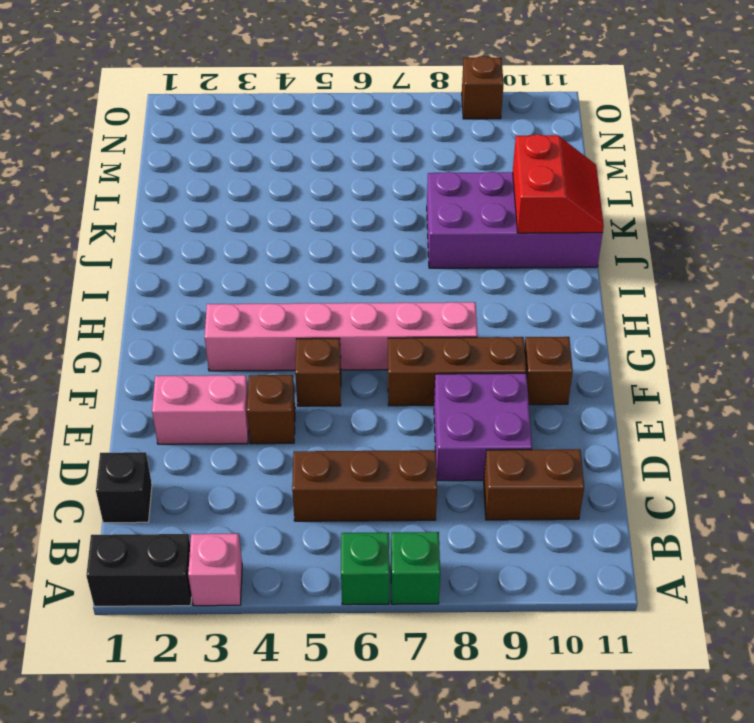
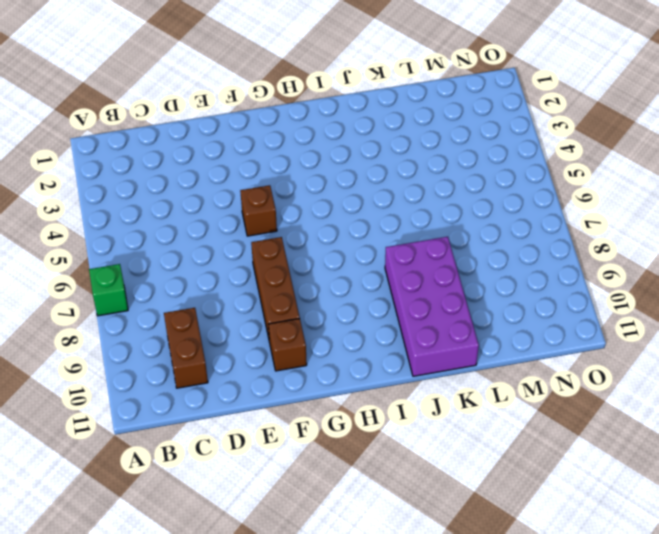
none -> black 1x2 brick [86,534,192,606]
none -> pink 1x1 brick [188,534,242,606]
none -> green 1x1 brick [341,533,389,605]

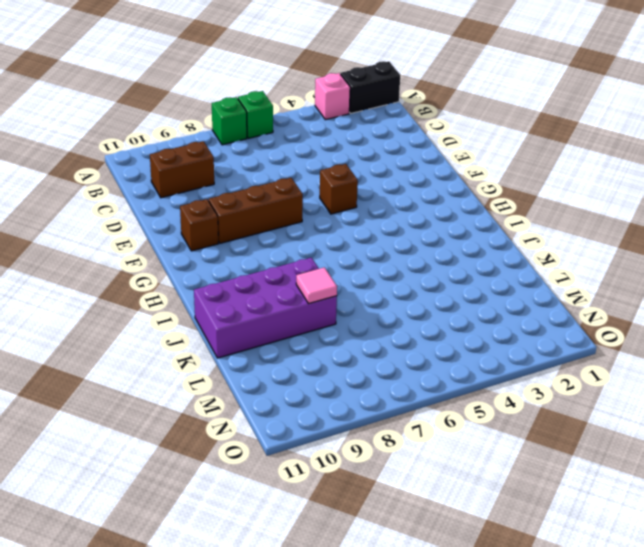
pink 1x1 tile [296,267,337,304] -> none
none -> black 1x1 brick [96,452,152,523]
none -> brown 1x3 brick [292,450,437,521]
none -> purple 2x2 brick [434,373,532,481]

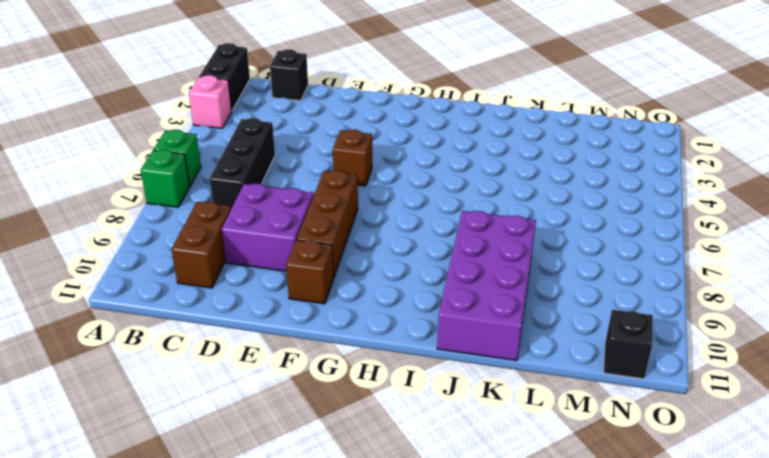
black 1x3 brick [209,118,275,209] -> brown 1x3 brick [292,450,437,521]
black 1x1 brick [604,310,653,379] -> none
none -> pink 1x2 brick [152,375,249,444]
none -> brown 1x1 brick [247,375,295,444]
none -> pink 1x6 brick [205,302,478,371]

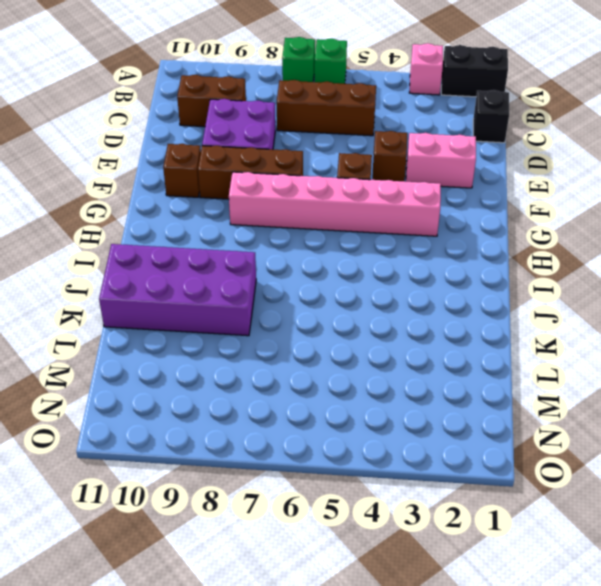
none -> brown 1x1 brick [462,56,504,119]
none -> red 2x2 slope [513,134,604,233]

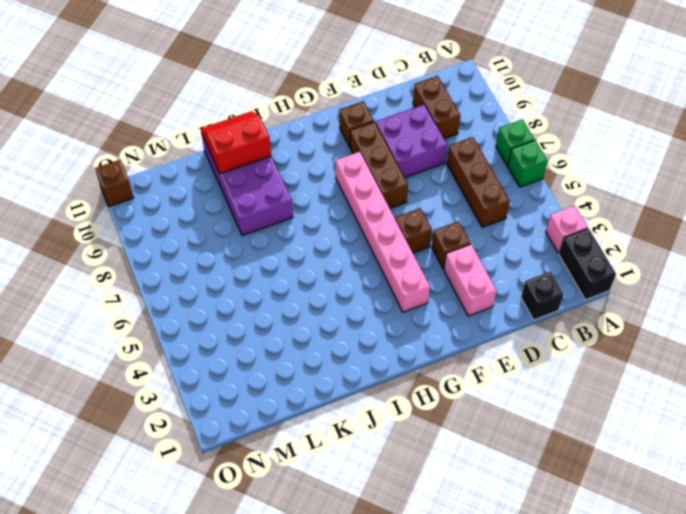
brown 1x1 brick [95,160,134,207] -> brown 1x1 brick moved to [462,56,504,119]

